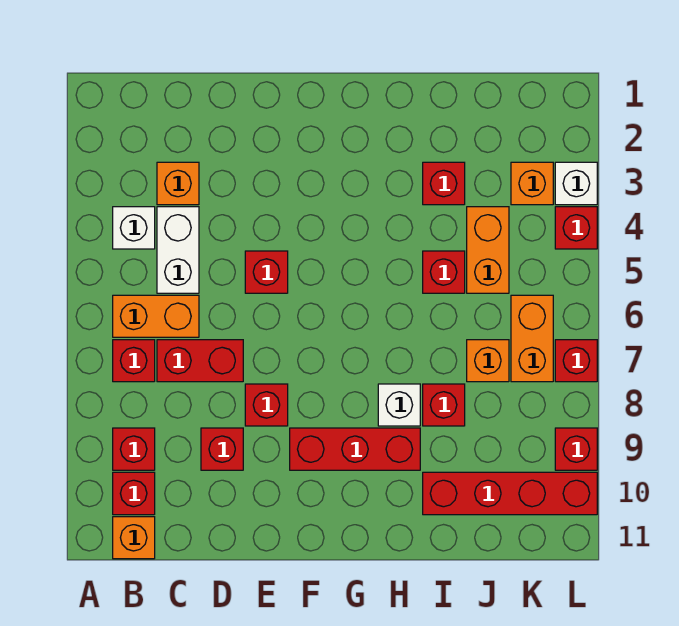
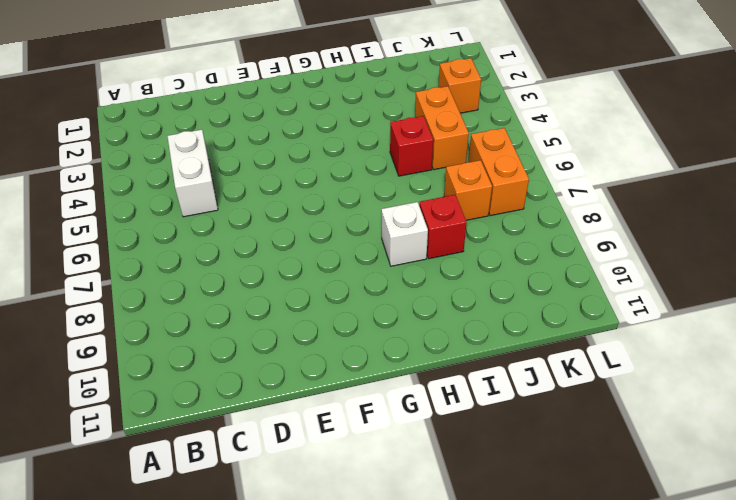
none -> white 1x1 brick [113,207,155,249]
none -> orange 1x2 brick [113,295,199,337]
none -> red 1x1 brick [113,340,155,382]

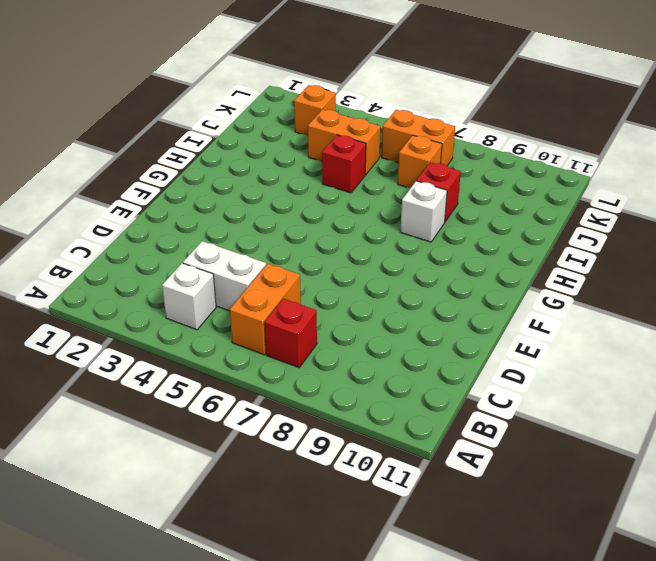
none -> red 1x1 brick [113,428,155,470]
none -> red 1x1 brick [113,472,155,515]
none -> orange 1x1 brick [113,517,155,559]

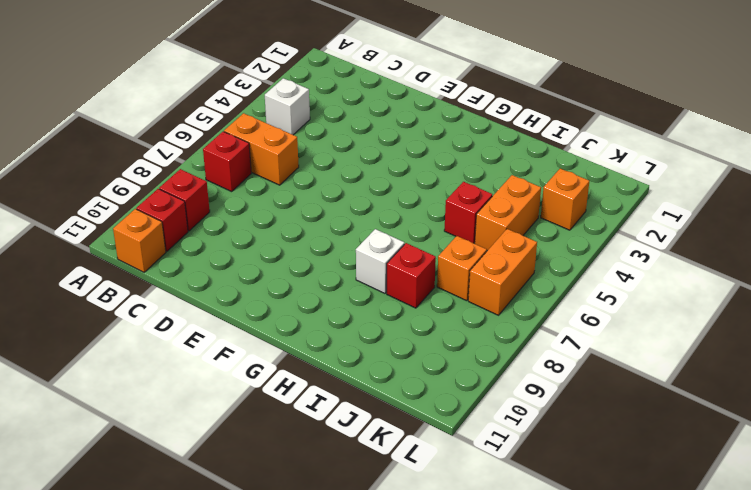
none -> orange 1x1 brick [157,162,199,205]
none -> white 1x2 brick [157,207,199,293]
none -> red 1x2 brick [157,340,243,382]

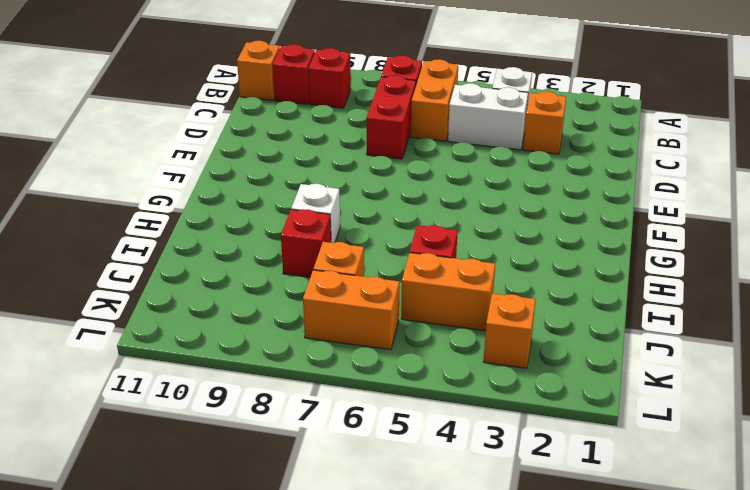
none -> red 1x1 brick [201,428,243,470]
none -> red 1x1 brick [245,251,288,293]
none -> red 1x1 brick [245,384,288,426]

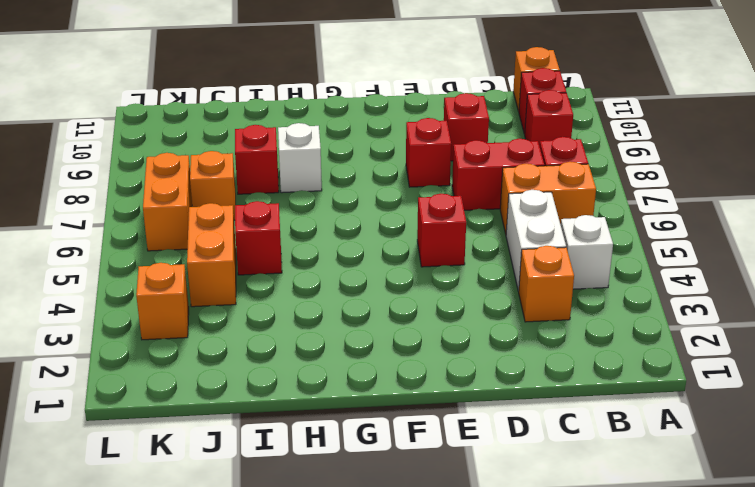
none -> red 1x3 brick [290,428,420,470]
none -> red 1x1 brick [423,162,465,205]
none -> red 1x4 brick [423,472,597,515]

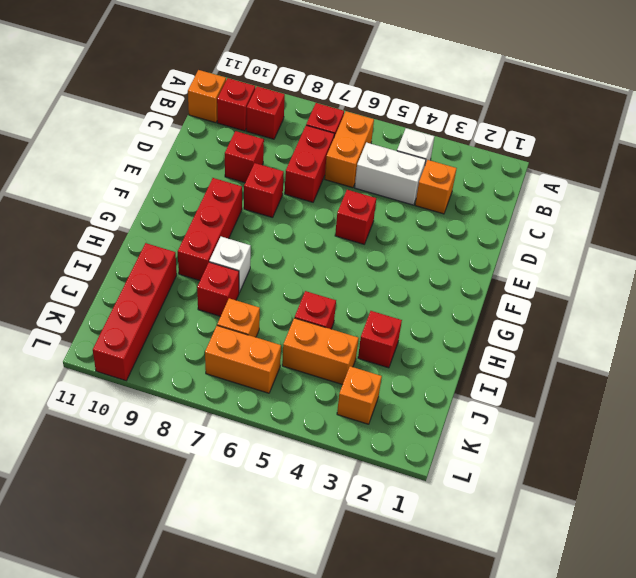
none -> white 1x1 brick [555,162,597,205]
none -> red 1x1 brick [555,207,597,249]
none -> red 1x1 brick [555,340,597,382]

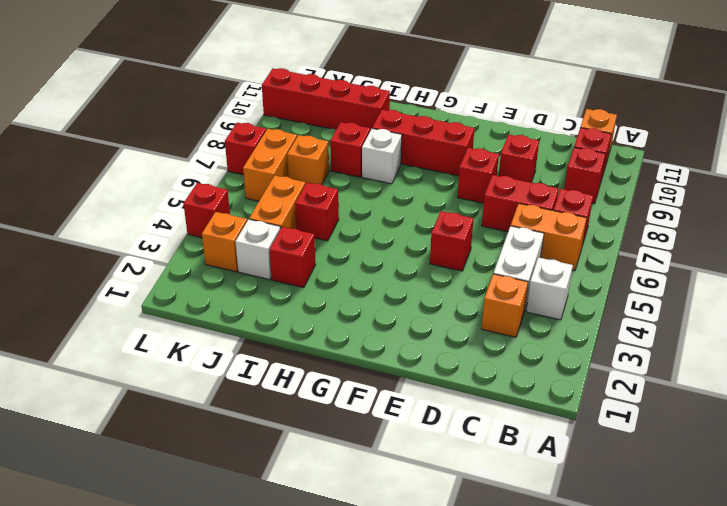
white 1x1 brick [235,219,281,280] -> white 1x1 brick moved to [555,162,597,205]
none -> red 1x1 brick [555,428,597,470]

